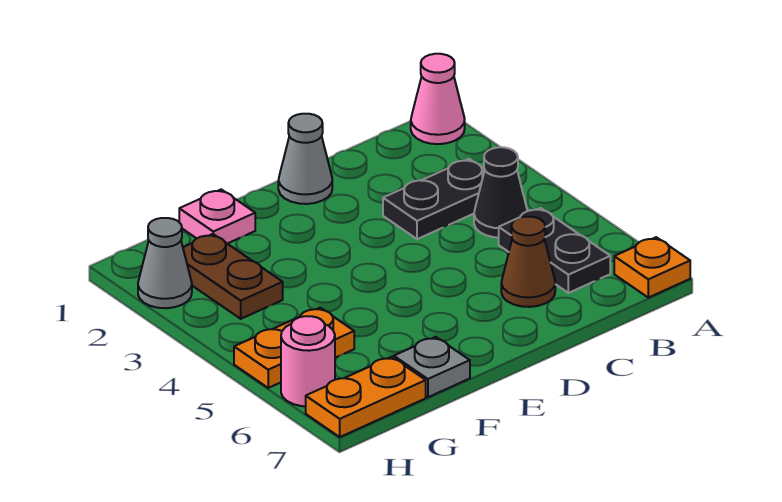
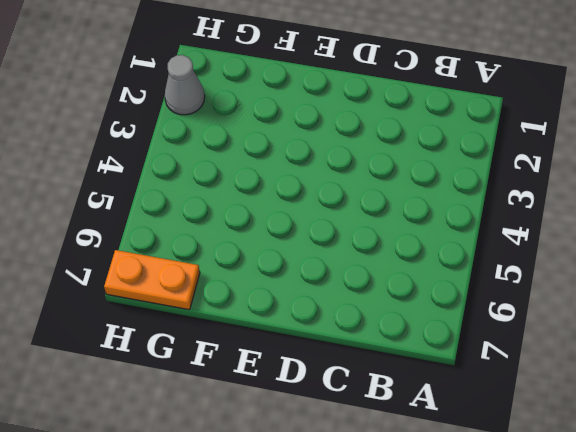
none -> pink 1x1 cone [411,54,465,144]
none -> orange 1x1 plate [614,237,690,298]
none -> black 1x2 plate [383,159,485,239]

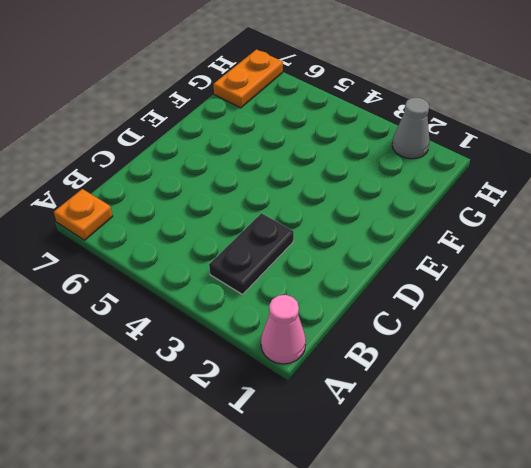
none -> black 1x1 cone [474,147,527,238]
none -> black 1x2 plate [499,208,610,293]
none -> brown 1x1 cone [501,217,555,307]

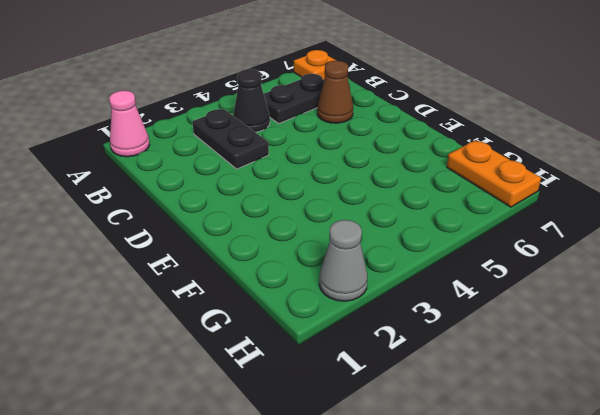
none -> grey 1x1 cone [278,114,332,204]
none -> pink 1x1 plate [179,189,255,244]
none -> grey 1x1 plate [394,337,470,397]

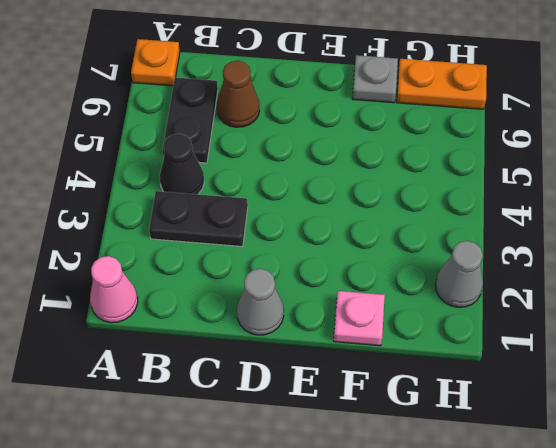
none -> brown 1x2 plate [183,234,283,319]
none -> orange 1x2 plate [234,308,354,388]
none -> pink 1x1 round brick [281,316,335,406]

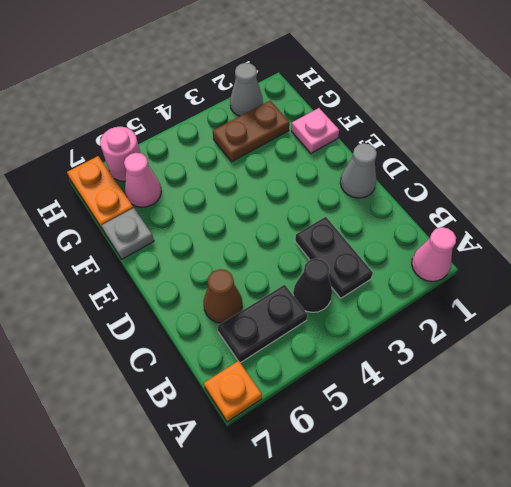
pink 1x1 cone [124,153,161,207] -> none
none -> orange 1x2 plate [234,308,354,388]

